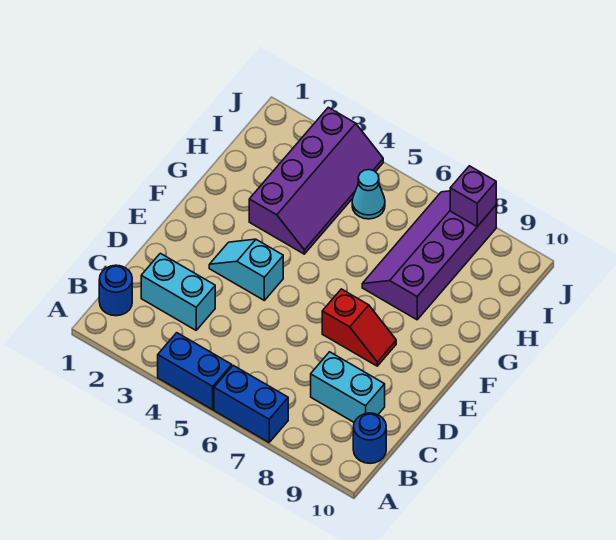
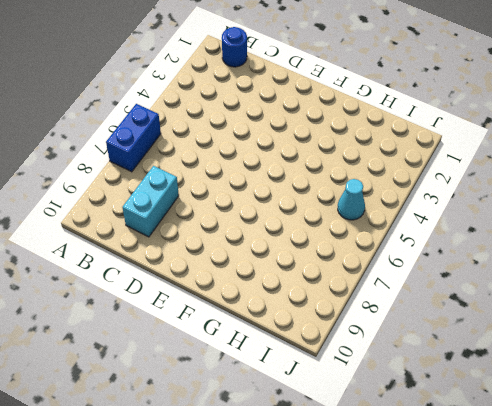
none -> blue 1x2 brick [158,333,232,410]
none -> blue 1x1 round brick [353,413,386,463]
none -> cyan 1x2 brick [141,253,215,330]

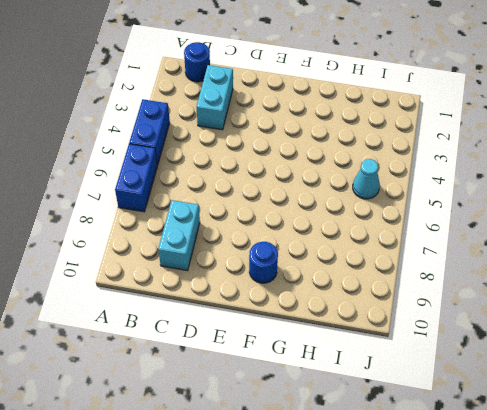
blue 1x1 round brick [249,242,278,283] -> blue 1x1 round brick moved to [353,413,386,463]
none -> cyan 1x2 slope [209,239,283,300]
none -> red 1x2 slope [322,289,396,366]
none -> purple 2x4 slope [249,107,383,254]

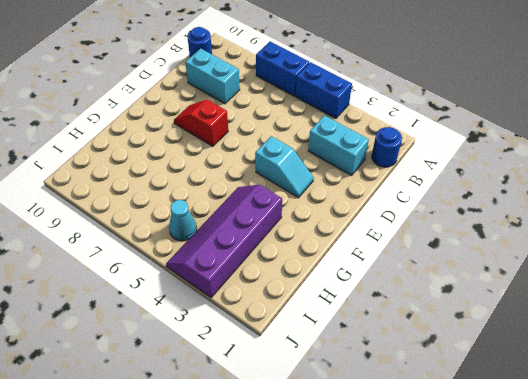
none -> purple 2x4 slope [362,191,496,320]
none -> purple 1x1 brick [450,166,496,226]

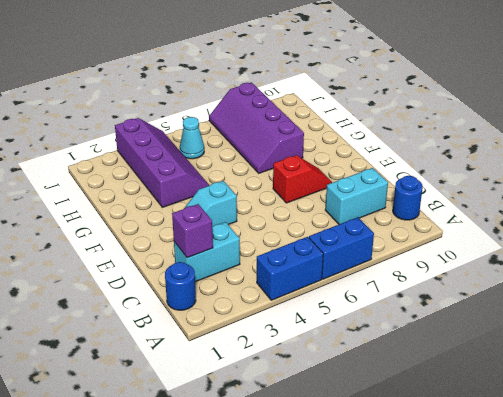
purple 1x1 brick [172,204,213,258] -> purple 1x1 brick moved to [450,166,496,226]

